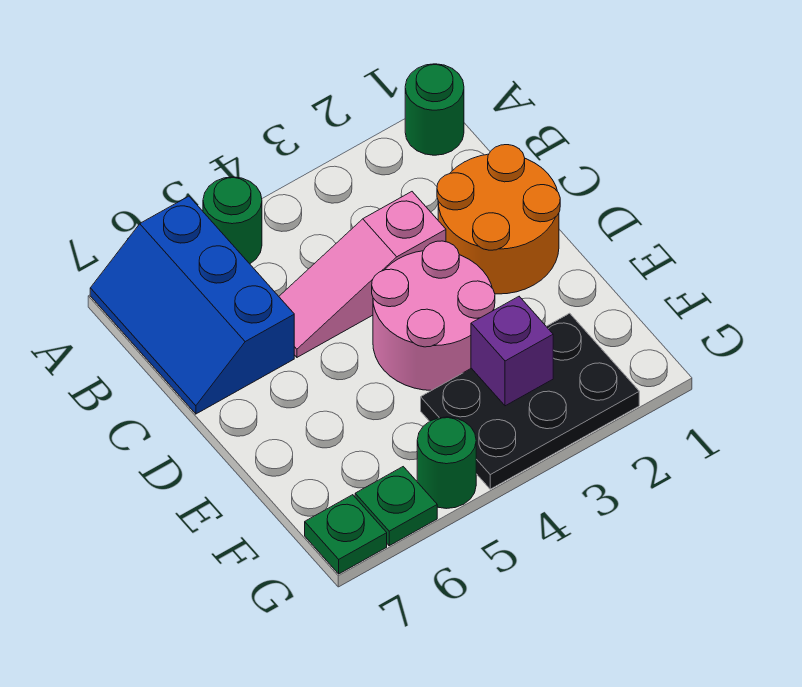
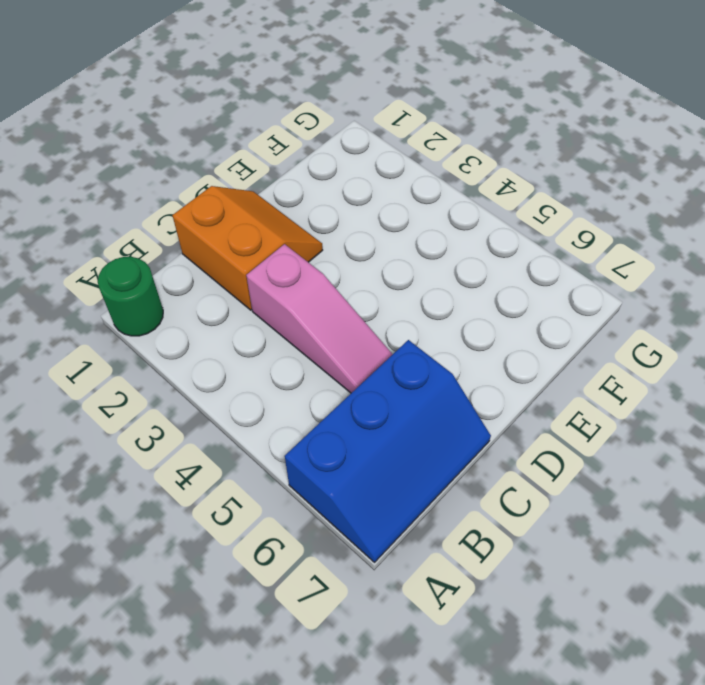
orange 2x2 slope [173,186,323,310] -> orange 2x2 round brick [437,145,560,294]
none -> green 1x1 round brick [203,177,262,264]
none -> pink 2x2 round brick [372,241,495,391]

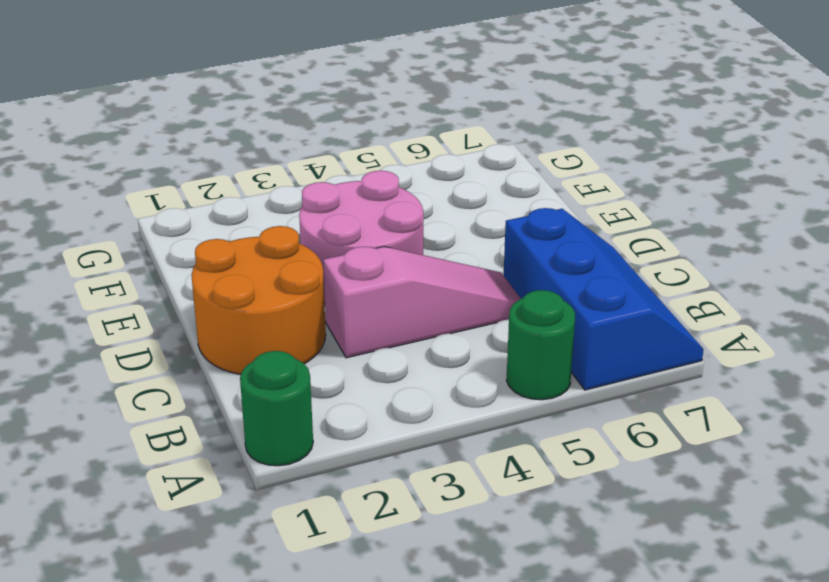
none -> black 2x3 plate [421,313,639,489]
none -> green 1x1 round brick [417,417,476,509]

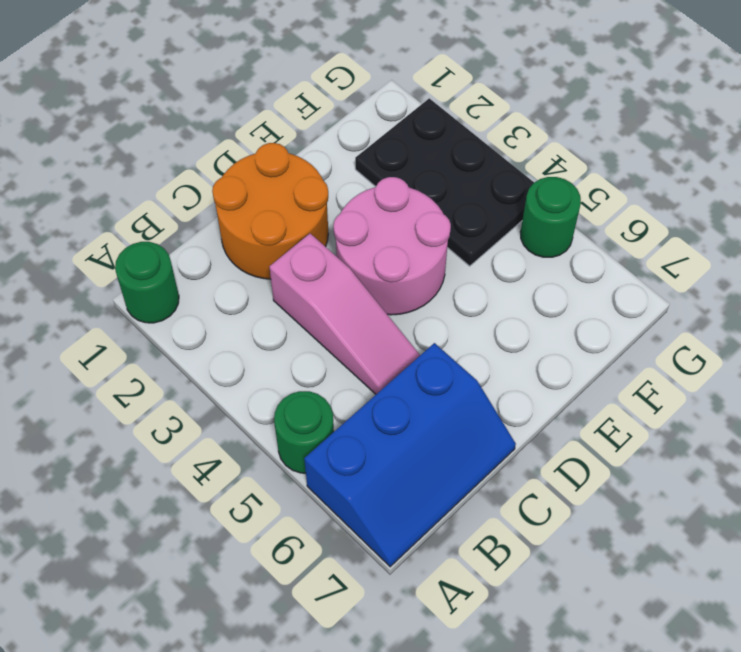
none -> green 1x1 plate [355,467,437,546]
none -> green 1x1 plate [305,495,387,574]

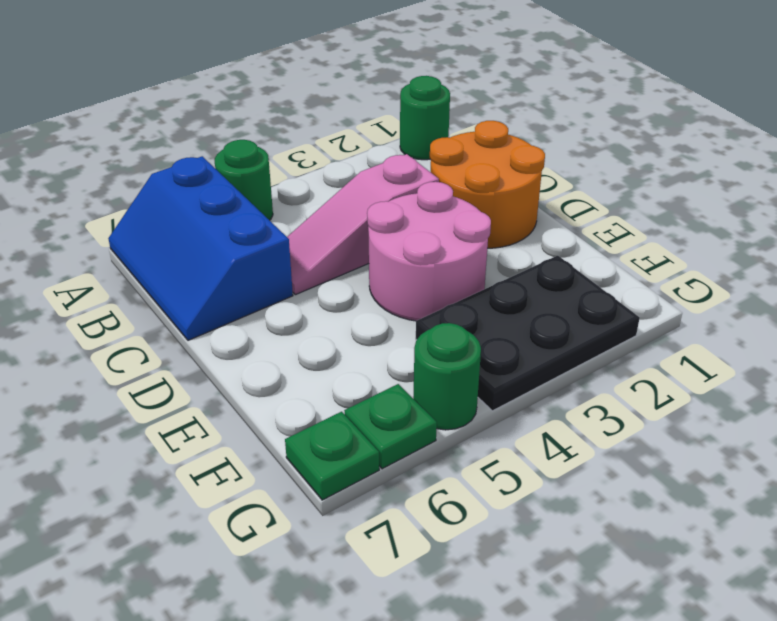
none -> purple 1x1 brick [471,297,553,406]

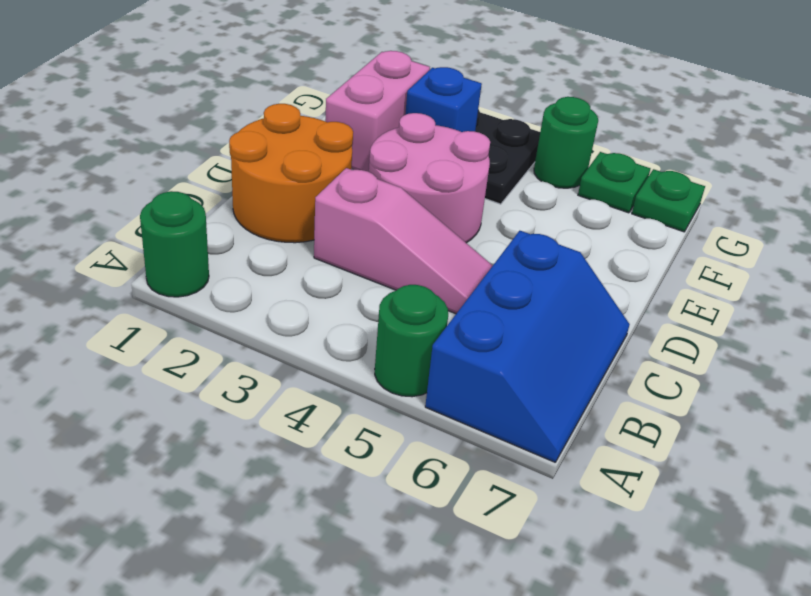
pink 1x2 brick [325,51,430,172] -> none
blue 1x1 brick [405,67,482,132] -> purple 1x1 brick [471,297,553,406]

